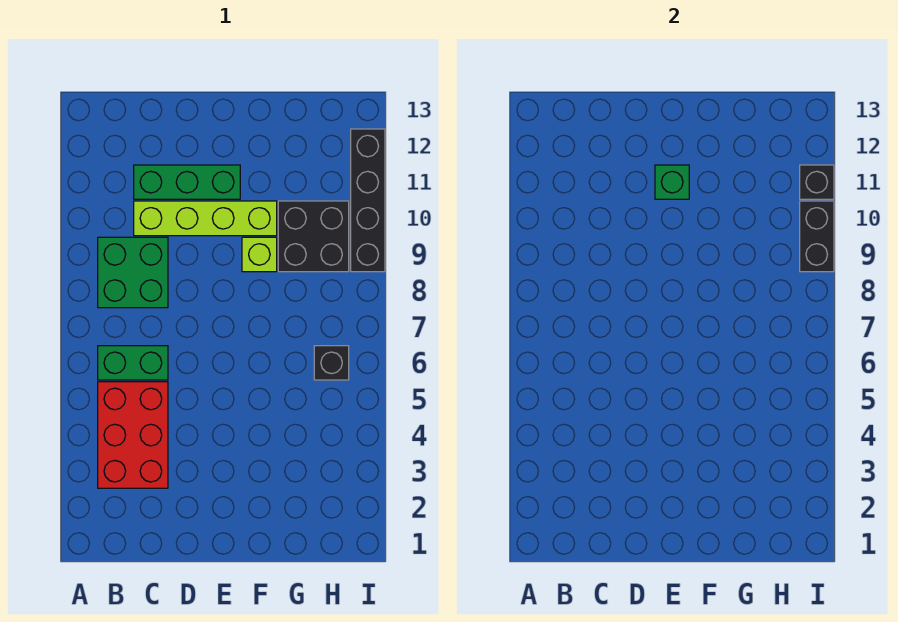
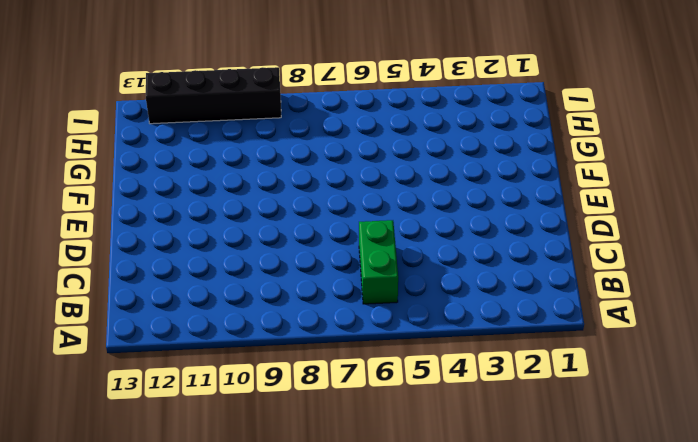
none -> red 2x3 brick [98,382,168,488]
none -> green 2x2 brick [98,237,168,308]
none -> lime 1x4 brick [134,201,277,236]

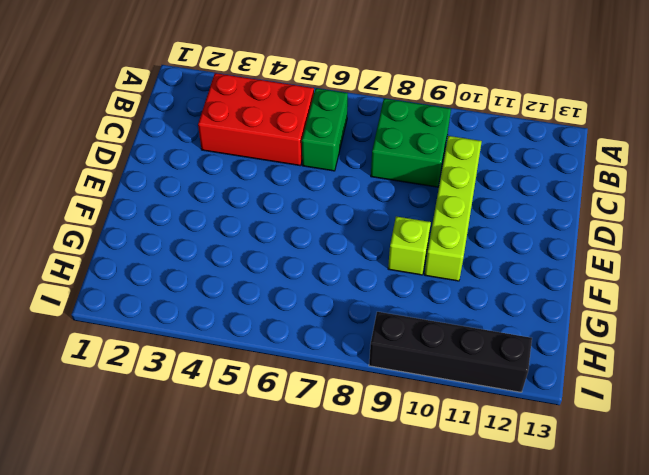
none -> green 1x3 brick [134,165,240,199]
none -> black 2x2 brick [278,201,349,272]
none -> black 1x1 brick [314,346,349,380]

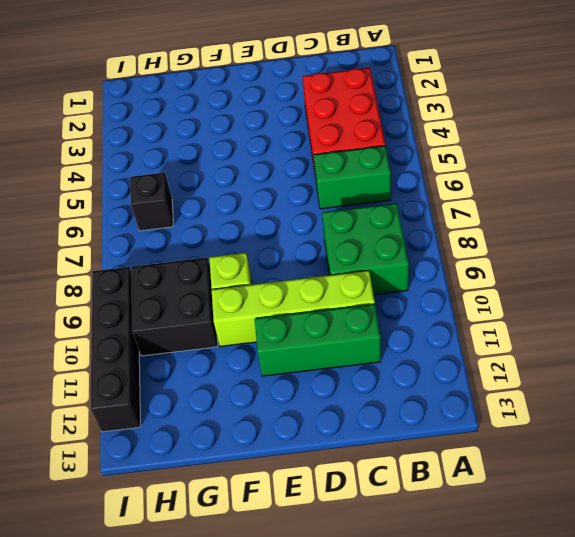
none -> green 1x1 brick [655,165,689,199]
none -> black 1x2 brick [800,201,834,272]
none -> black 1x1 brick [800,165,834,199]

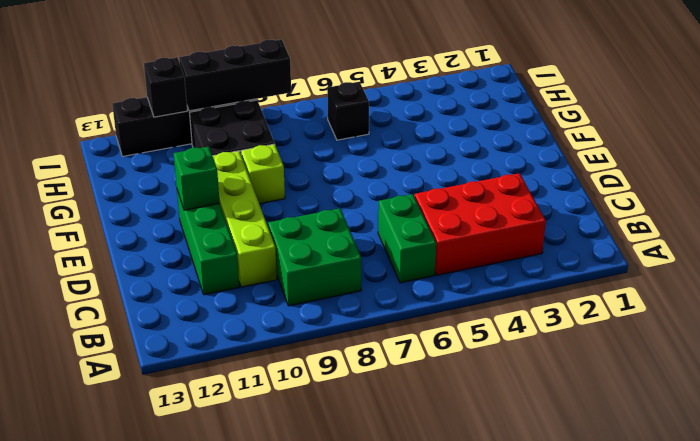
black 1x3 brick [179,39,291,111] -> black 1x2 brick [800,201,834,272]

